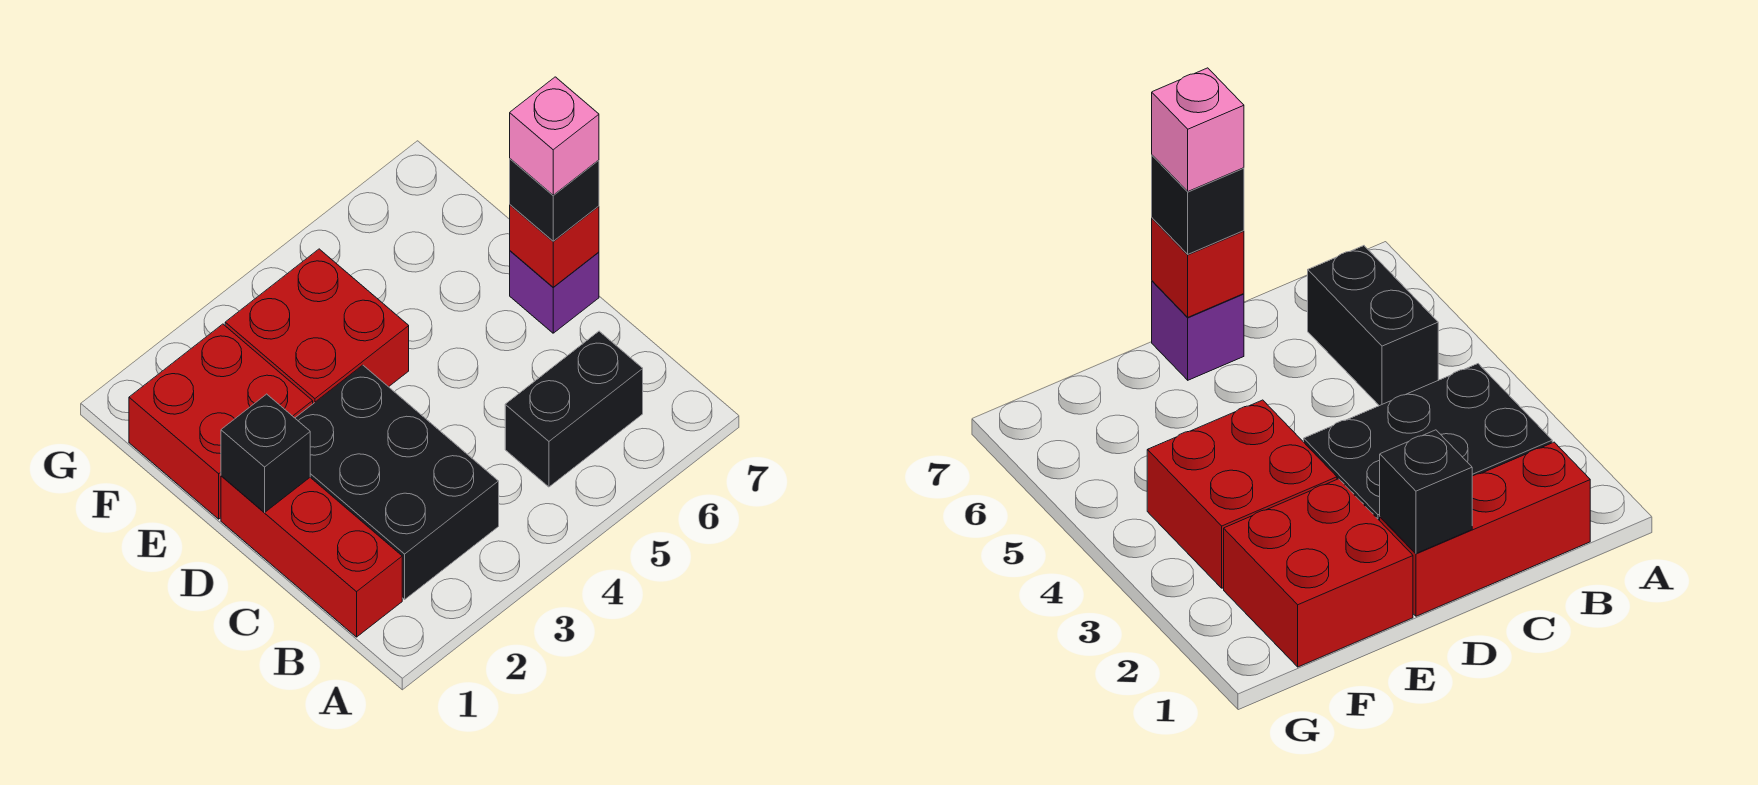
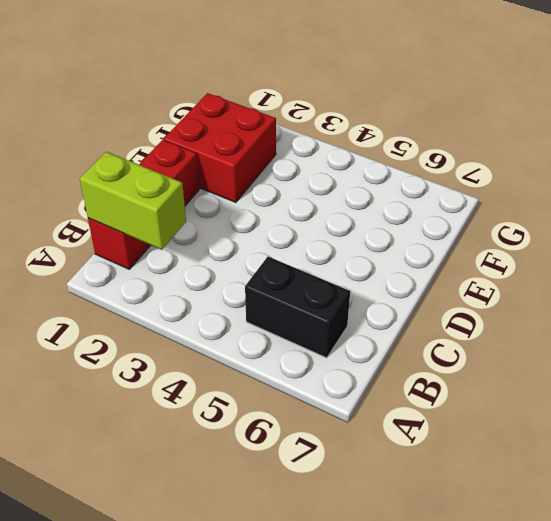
lime 1x2 brick [80,152,186,250] -> none
none -> black 2x3 brick [295,365,499,599]
none -> purple 1x1 brick [510,251,599,333]

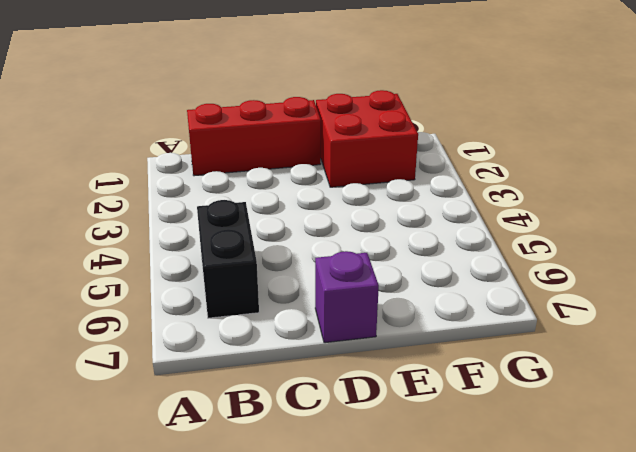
none -> black 2x3 brick [295,365,499,599]
none -> red 2x2 brick [225,249,409,404]

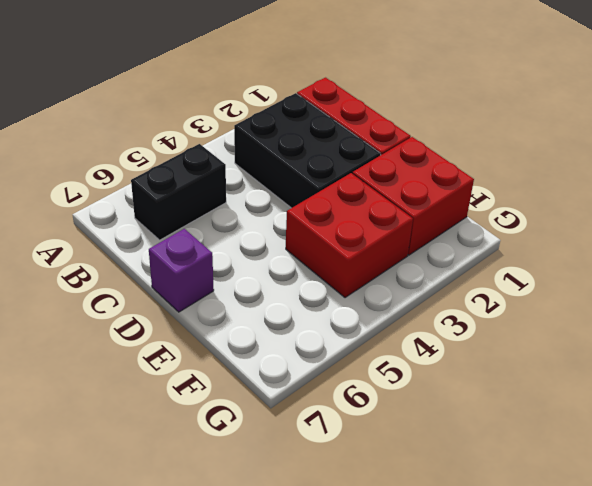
none -> black 1x1 brick [221,394,310,513]
none -> red 1x1 brick [510,205,599,287]

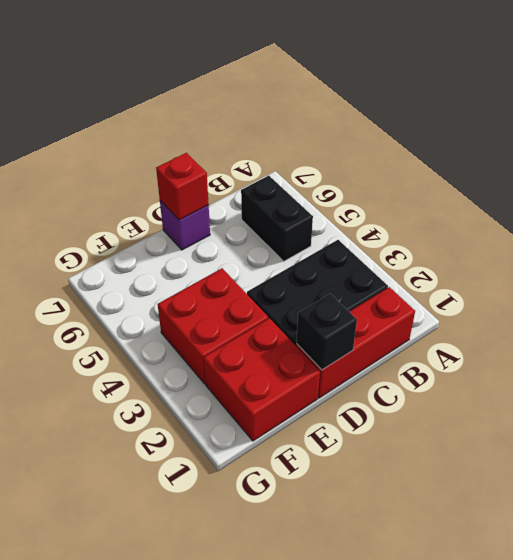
none -> black 1x1 brick [510,159,599,241]
none -> pink 1x1 brick [510,77,599,195]

